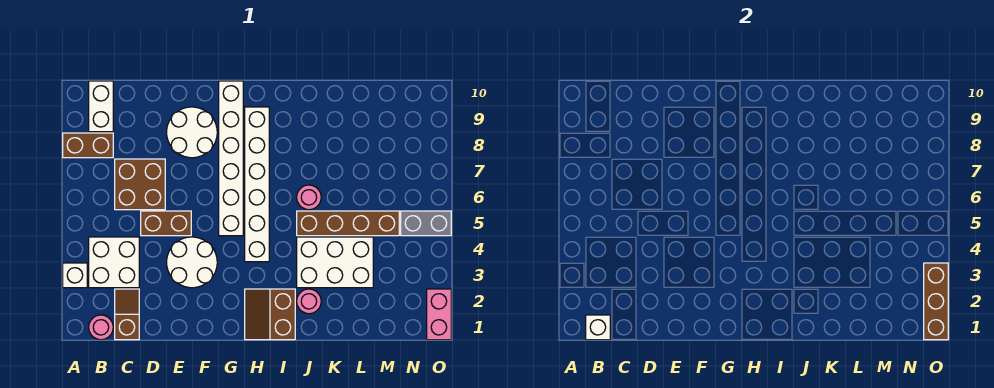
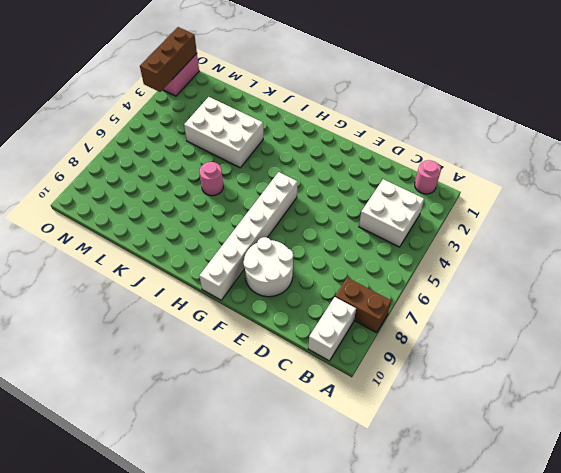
none -> white 1x1 brick [63,263,87,288]
none -> brown 1x2 slope [115,289,139,340]
none -> brown 2x2 brick [115,159,165,210]

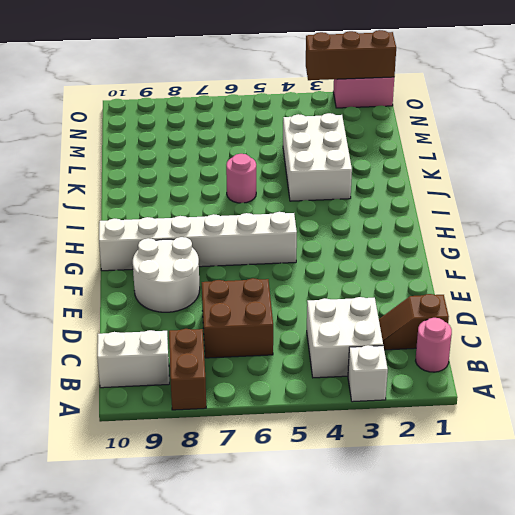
none -> brown 1x2 brick [141,211,191,236]
none -> white 2x2 round brick [167,237,217,288]
none -> brown 2x2 slope [245,289,295,340]

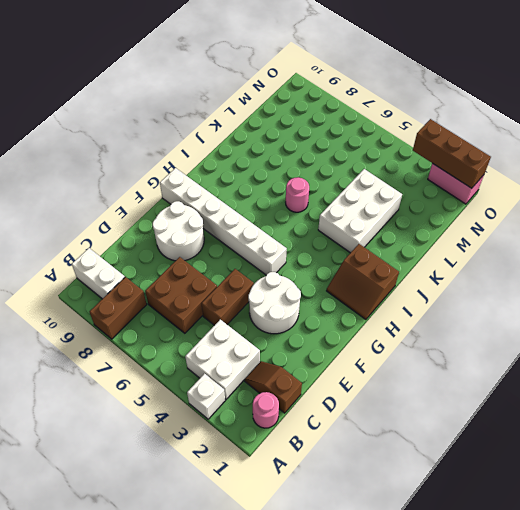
none -> white 1x6 brick [245,107,269,262]
none -> pink 1x1 round brick [297,289,321,314]
none -> brown 1x4 brick [297,211,399,236]

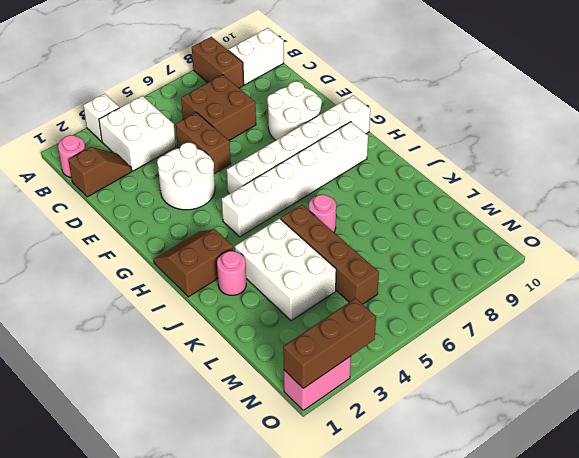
none -> grey 1x2 brick [401,211,451,236]
none -> white 1x1 brick [586,315,610,340]

